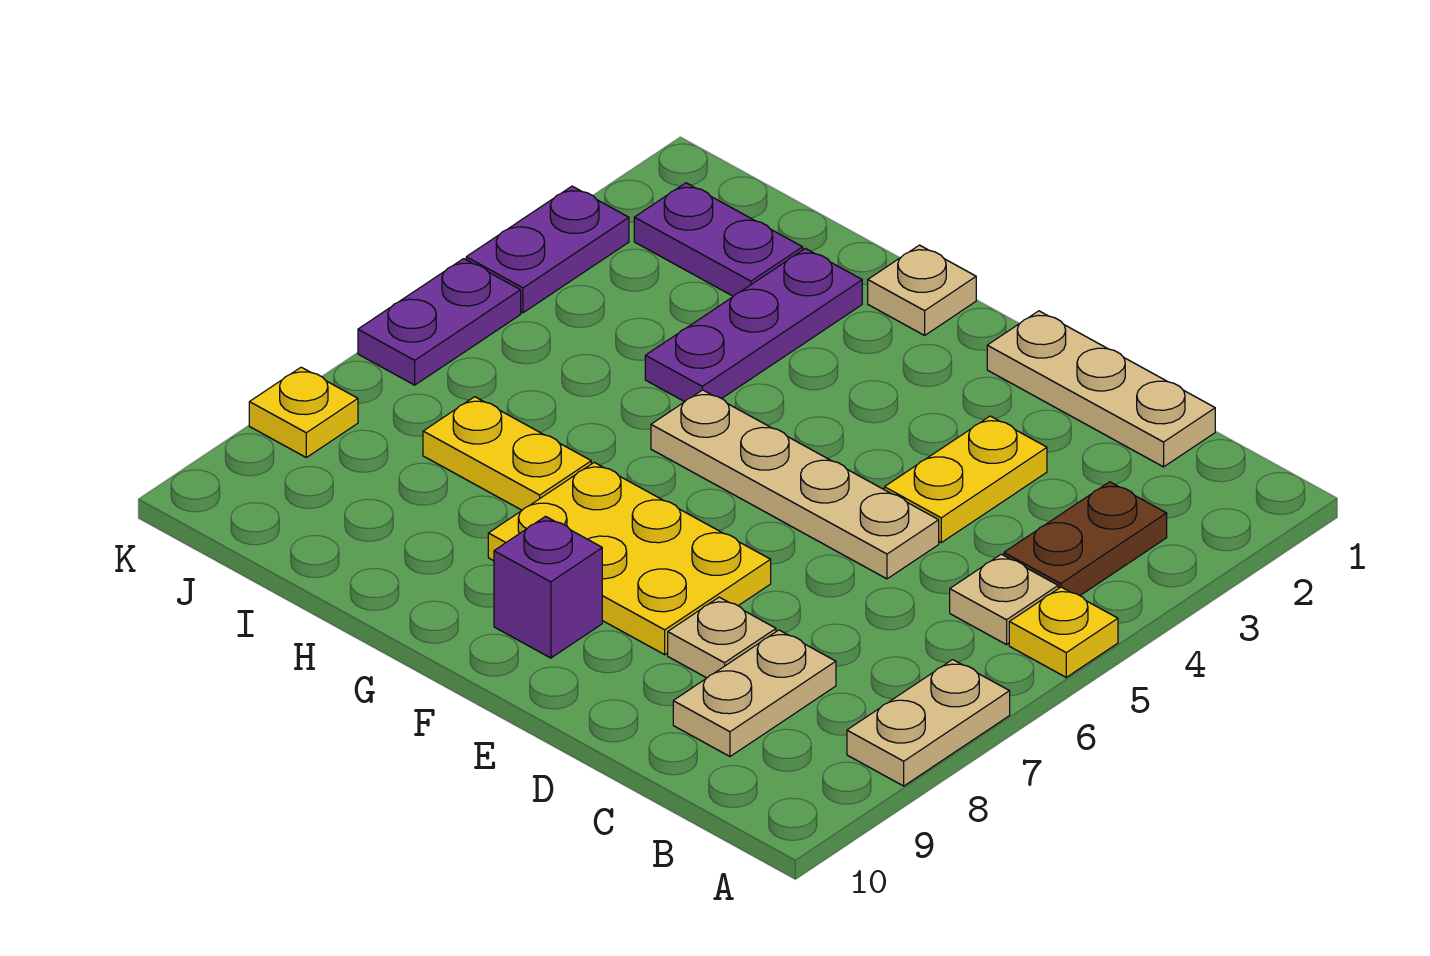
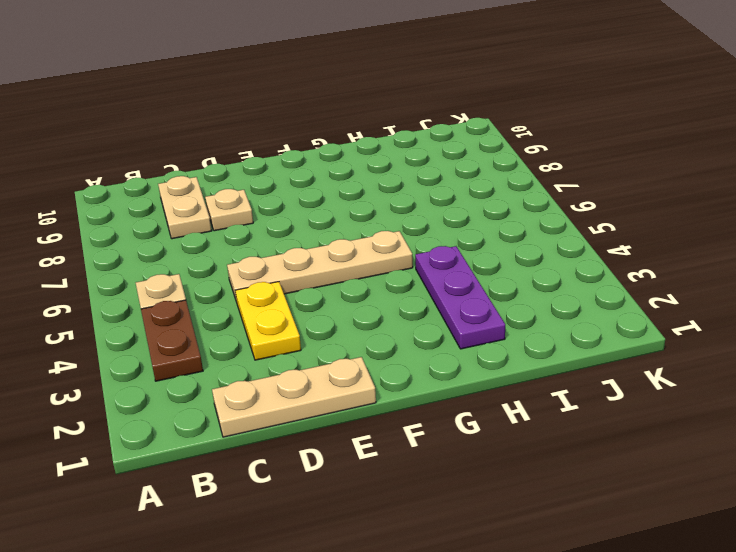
none -> yellow 1x1 plate [1009,587,1118,677]
none -> tan 1x2 plate [847,660,1010,786]
none -> yellow 2x3 plate [488,462,771,655]

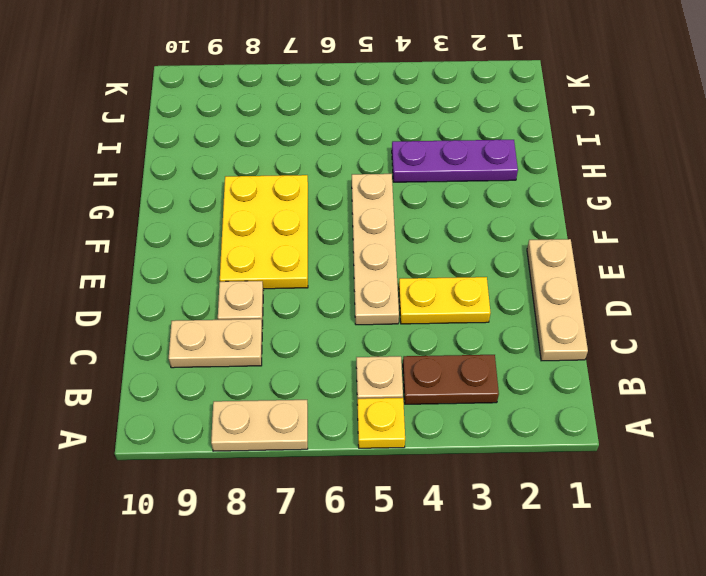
none -> purple 1x1 brick [494,516,602,658]
none -> tan 1x1 plate [868,245,976,335]
none -> yellow 1x2 plate [423,397,591,510]

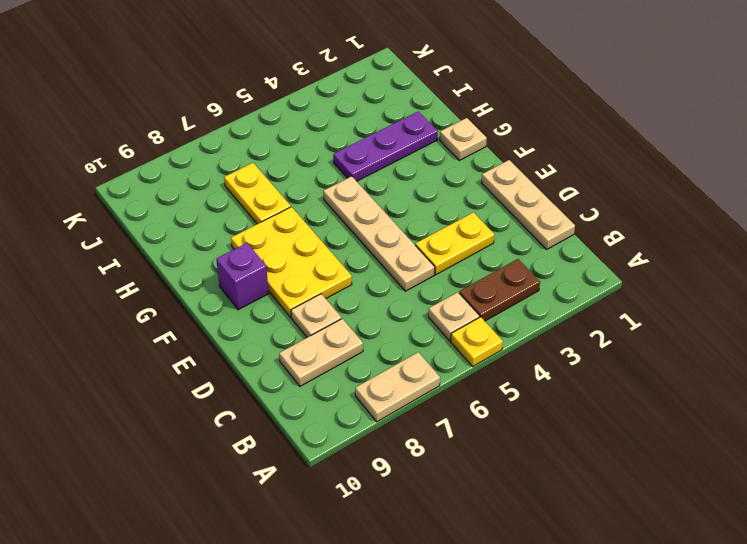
none -> purple 1x2 plate [634,183,803,296]
none -> purple 1x2 plate [466,186,629,313]
none -> purple 1x2 plate [358,259,521,385]

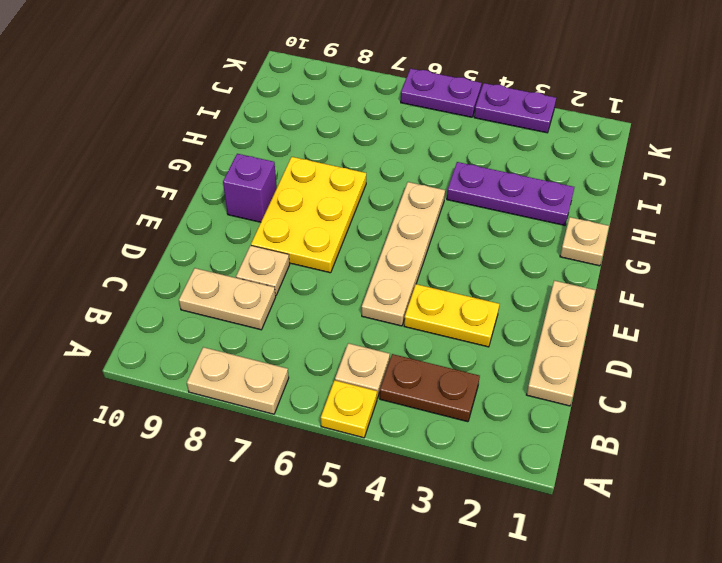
none -> yellow 1x2 plate [423,397,591,510]
none -> purple 1x2 plate [634,183,803,296]
none -> yellow 1x1 plate [249,367,358,457]

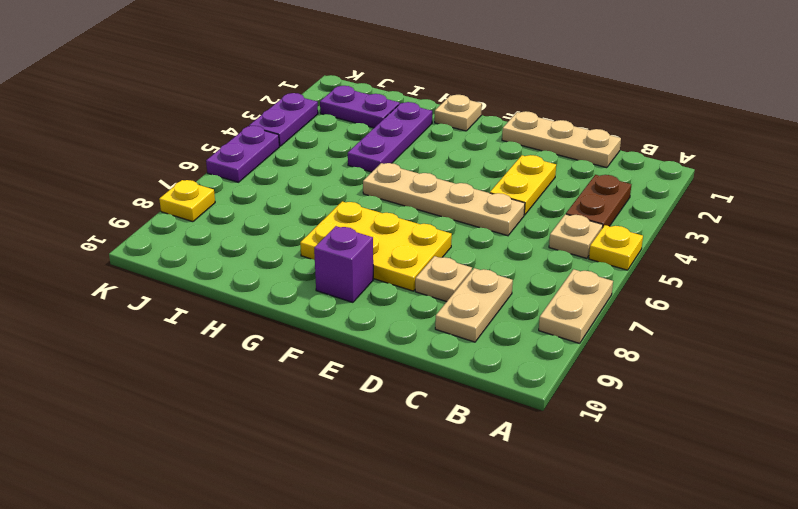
none -> yellow 1x2 plate [423,397,591,510]

